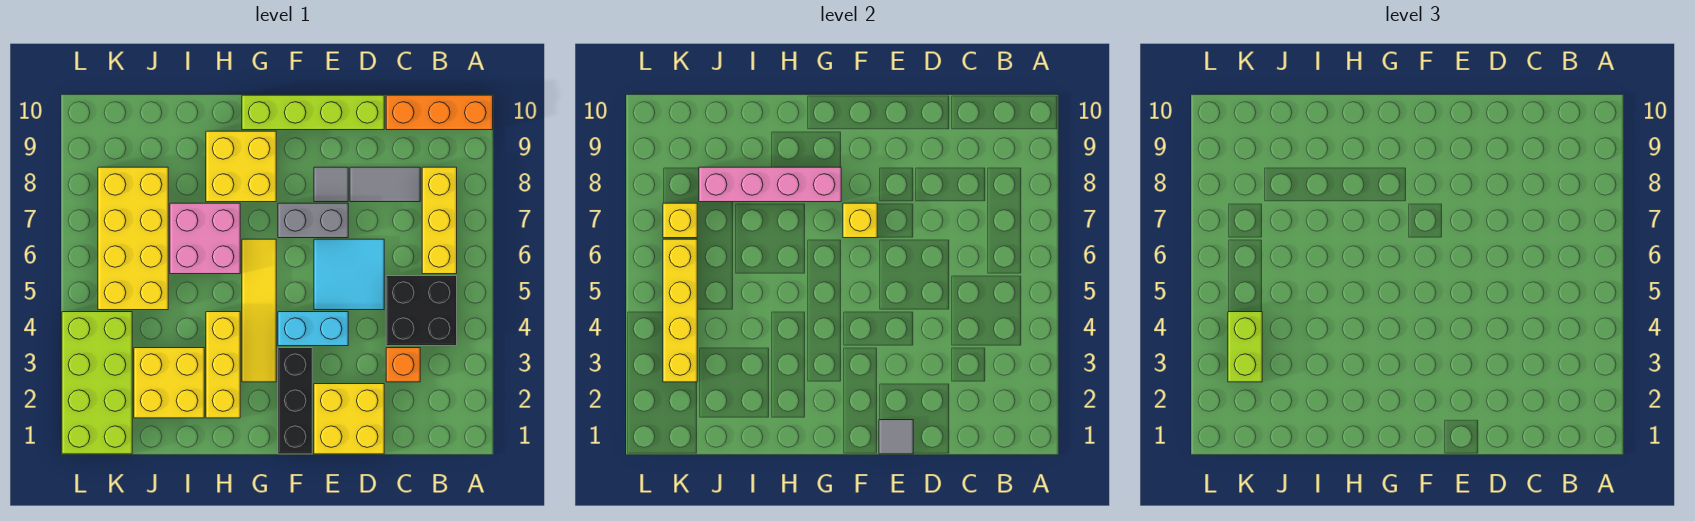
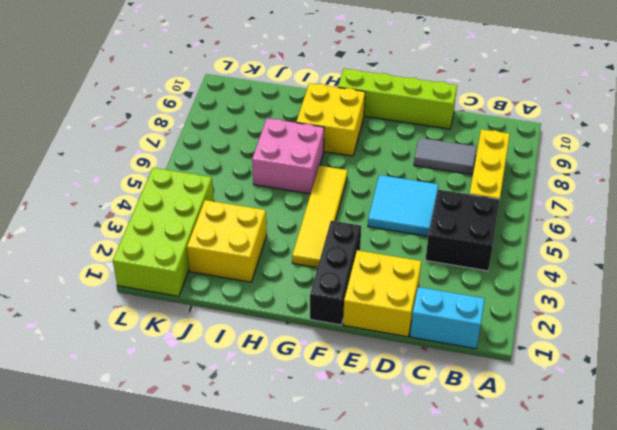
cyan 1x2 brick [410,287,485,349] -> cyan 1x2 brick moved to [278,312,348,346]
none -> orange 1x3 brick [386,95,493,130]
none -> orange 1x1 brick [386,348,420,382]
none -> grey 1x2 brick [278,203,348,238]

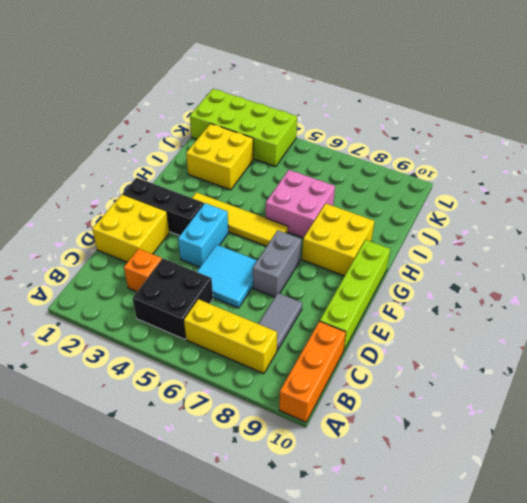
none -> grey 1x1 tile [314,167,348,202]
none -> yellow 1x3 brick [206,312,240,418]
none -> yellow 2x4 brick [98,167,168,310]

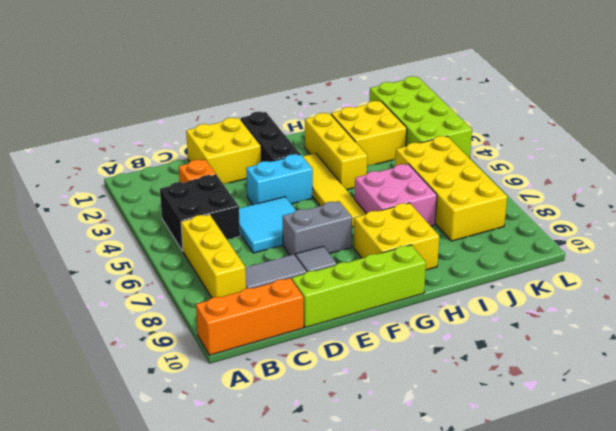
none -> grey 1x1 tile [879,420,913,454]
none -> yellow 1x1 brick [843,203,877,238]
none -> pink 1x4 brick [699,167,841,202]

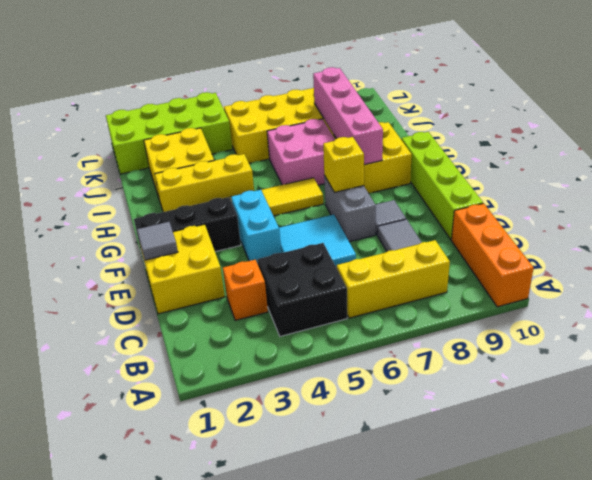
none -> yellow 1x4 brick [663,239,697,382]
none -> yellow 1x1 brick [663,203,697,238]
none -> lime 1x2 brick [1228,312,1262,382]

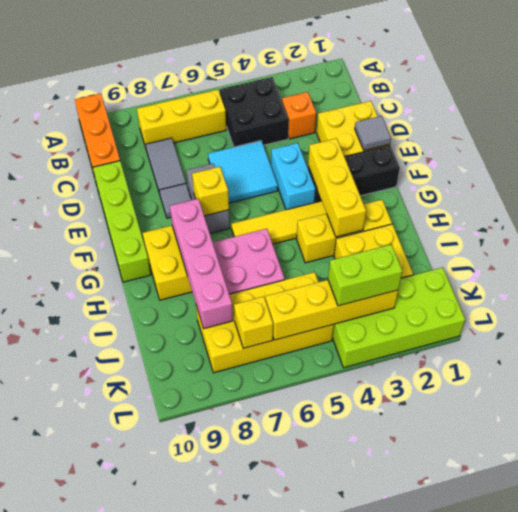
yellow 1x3 brick [308,138,366,237] -> none

